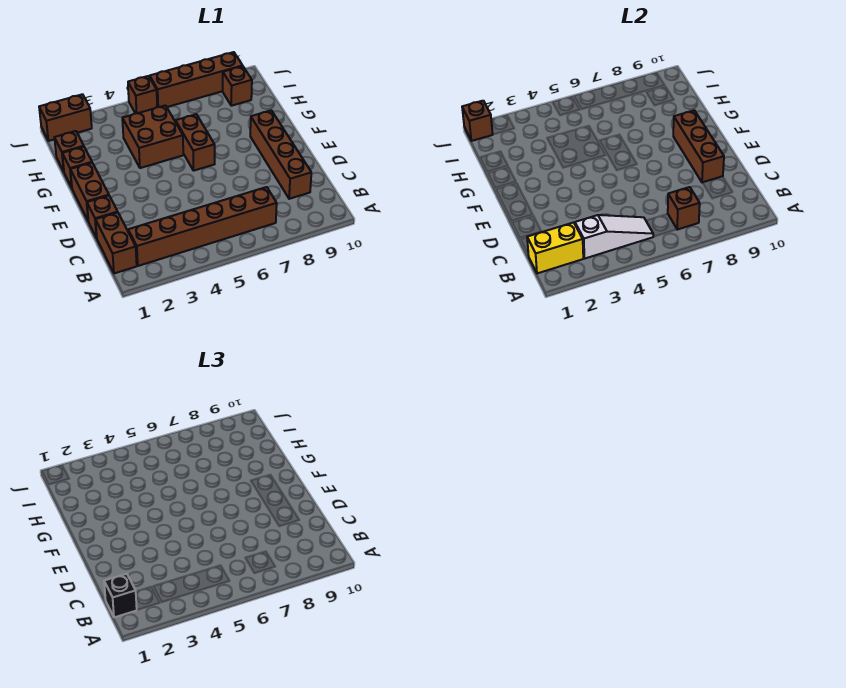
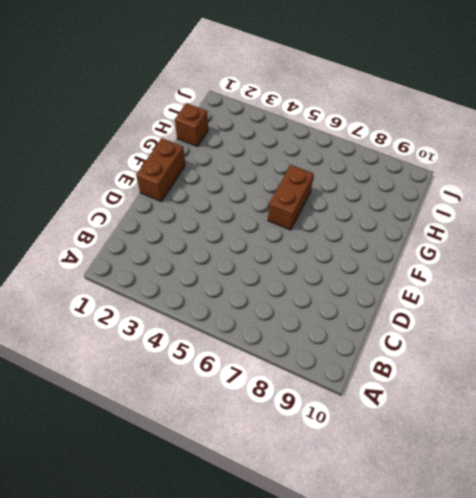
none -> brown 1x2 brick [96,213,137,273]
none -> brown 1x6 brick [128,187,277,266]
none -> brown 1x4 brick [250,110,311,199]

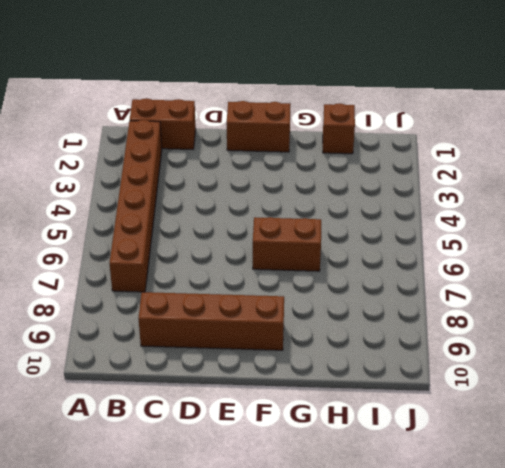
none -> brown 1x1 brick [87,196,118,238]
none -> brown 1x1 brick [62,147,92,187]
none -> brown 2x2 brick [122,105,183,168]

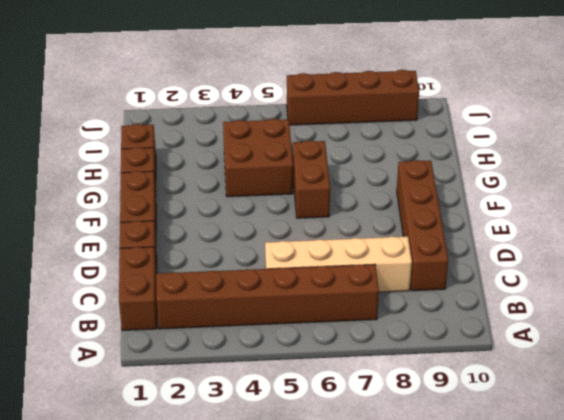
tan 1x4 brick [265,237,412,292] -> none
none -> brown 1x1 brick [223,66,252,106]
none -> brown 1x2 brick [39,94,92,141]
none -> brown 1x1 brick [128,76,157,114]

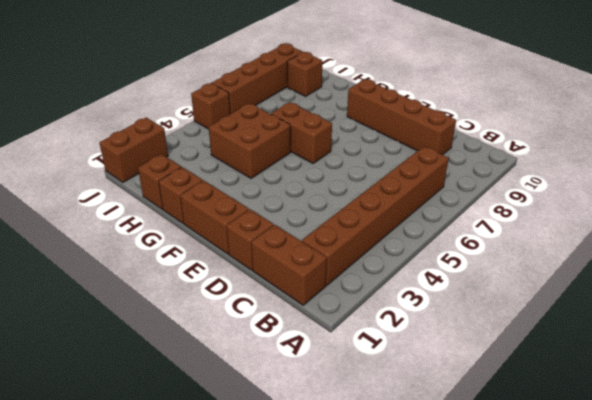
none -> yellow 1x2 brick [527,222,583,273]
none -> white 1x3 slope [575,215,653,259]
none -> brown 1x1 brick [668,187,700,230]

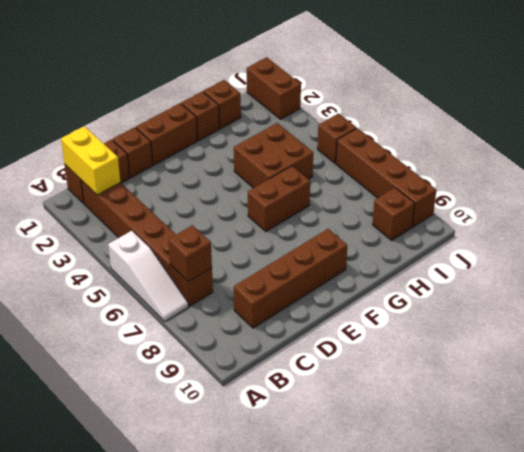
white 1x3 slope [108,231,188,321] -> white 1x3 slope moved to [575,215,653,259]
none -> brown 1x3 brick [673,110,724,183]
none -> brown 1x1 brick [462,101,493,141]
none -> black 1x1 brick [104,574,137,617]

